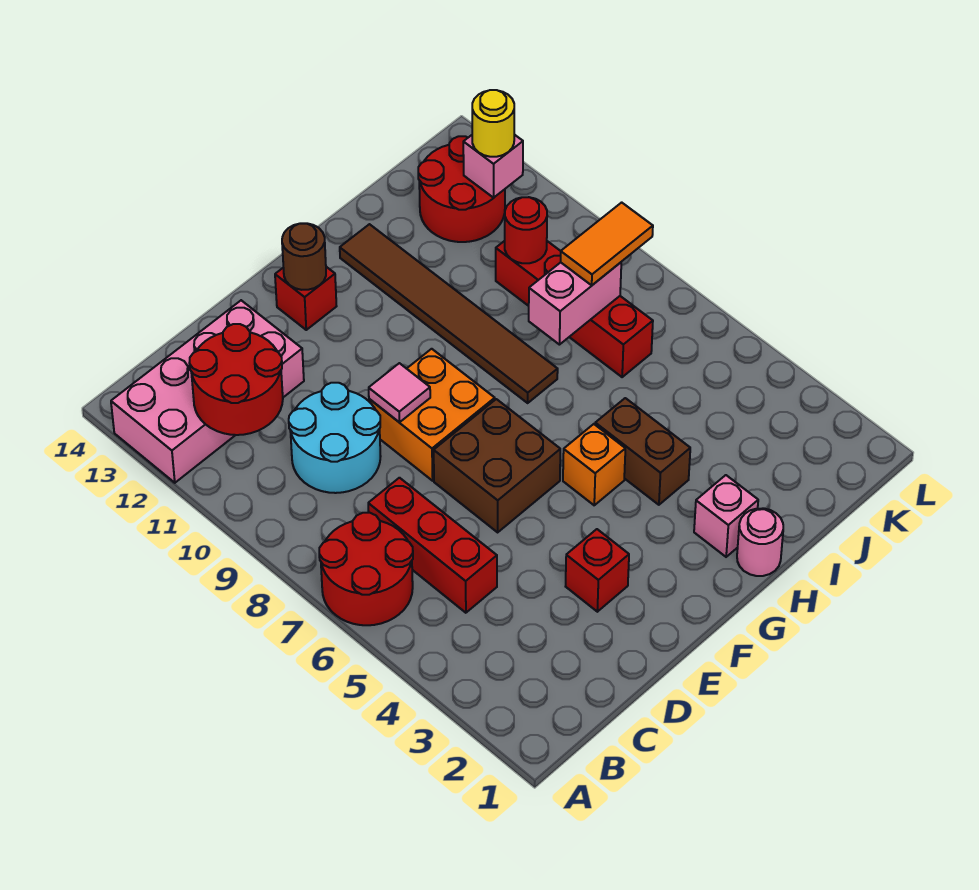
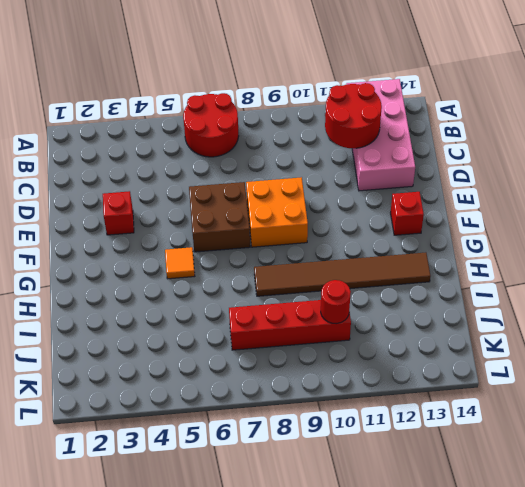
orange 1x1 tile [165,247,195,279] -> orange 1x1 brick [563,424,625,505]
none -> red 1x3 brick [368,478,497,613]
none -> cyan 2x2 round brick [289,383,381,493]
none -> pink 1x1 round brick [737,508,783,576]

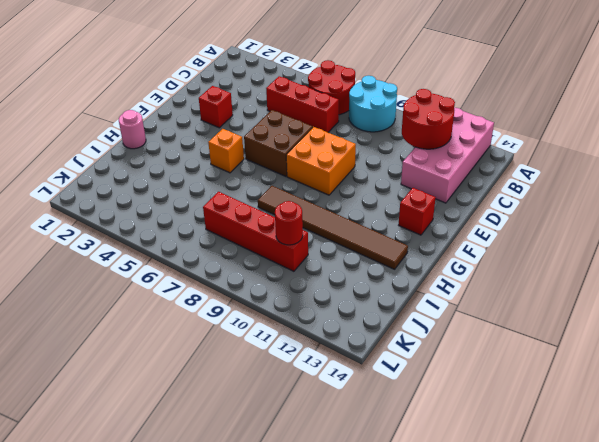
cyan 2x2 round brick [349,76,397,132] -> cyan 2x2 round brick moved to [289,383,381,493]
none -> pink 1x1 brick [694,475,758,557]
none -> brown 1x2 brick [595,398,690,505]
none -> red 2x2 round brick [418,136,505,242]

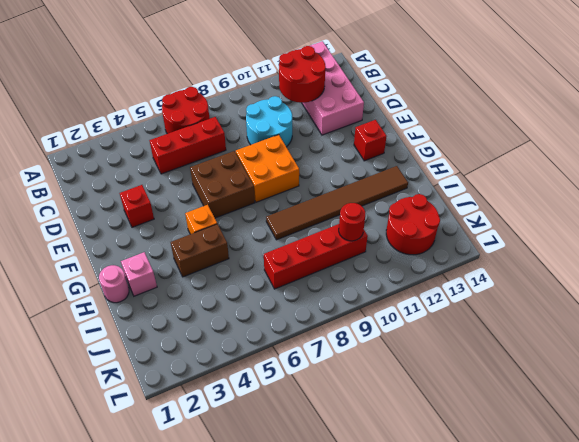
none -> pink 1x1 tile [369,363,430,422]
none -> brown 1x1 round brick [282,223,326,290]
none -> pink 1x2 brick [529,262,621,345]

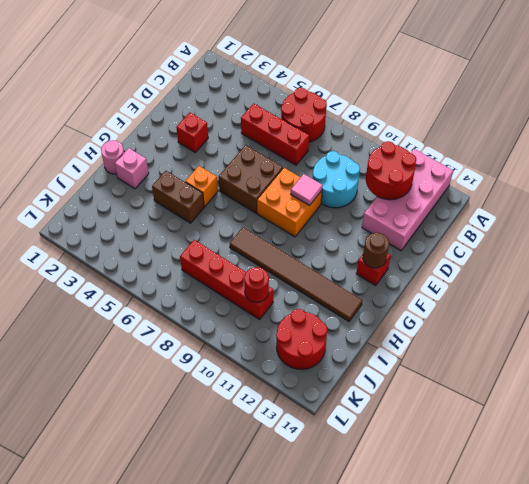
none -> pink 1x2 brick [529,262,621,345]
none -> pink 1x1 brick [463,135,523,198]
none -> orange 1x2 tile [561,202,653,285]

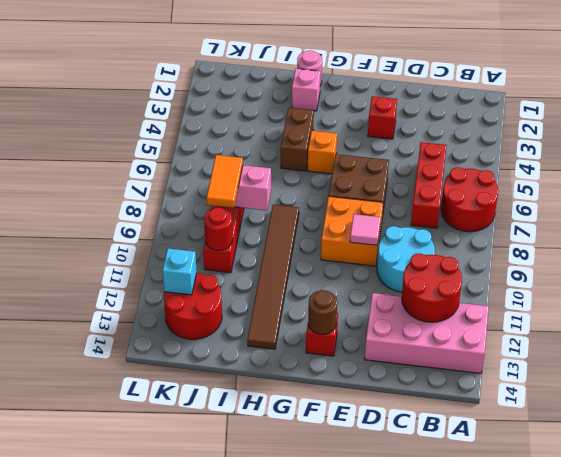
orange 1x2 tile [206,155,243,208] -> orange 1x2 tile turned to [561,202,653,285]
cyan 1x1 brick [162,248,197,295] -> pink 1x1 brick [463,135,523,198]
none -> yellow 1x1 round brick [472,90,514,157]

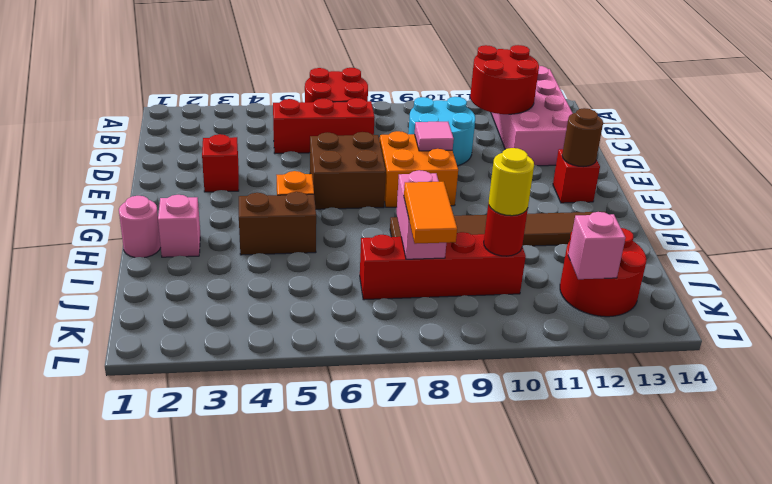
yellow 1x1 round brick [489,148,534,216] -> yellow 1x1 round brick moved to [472,90,514,157]

